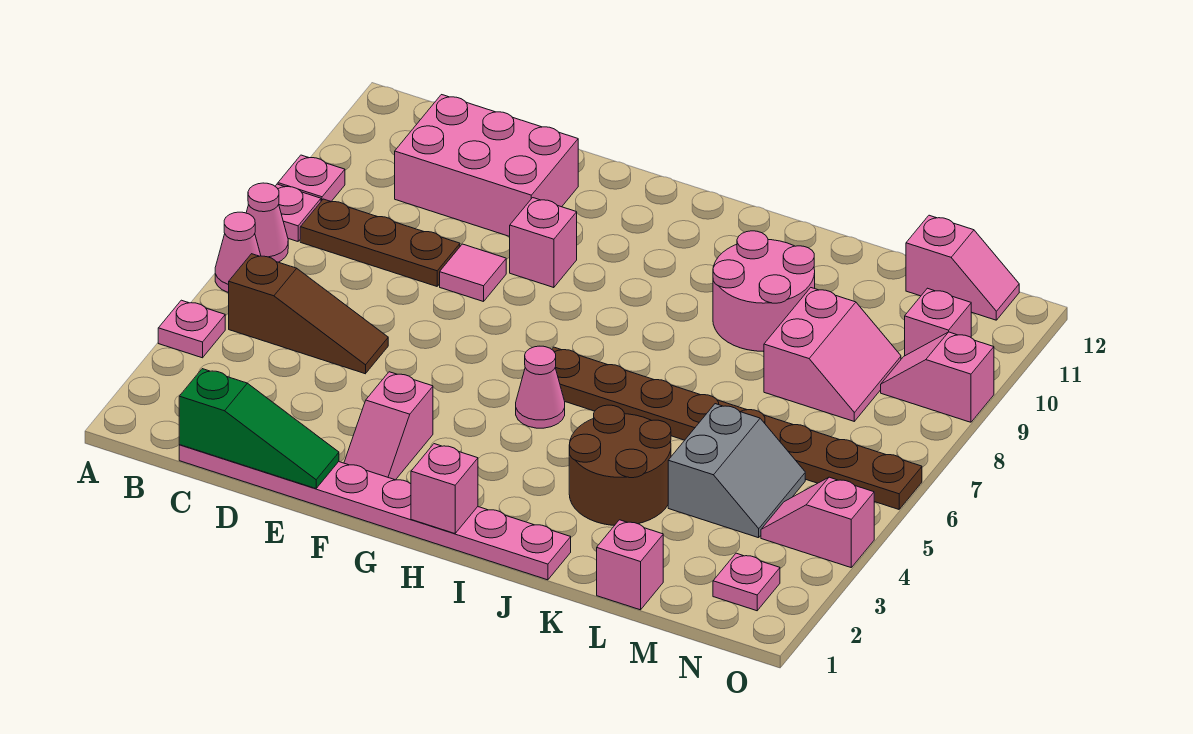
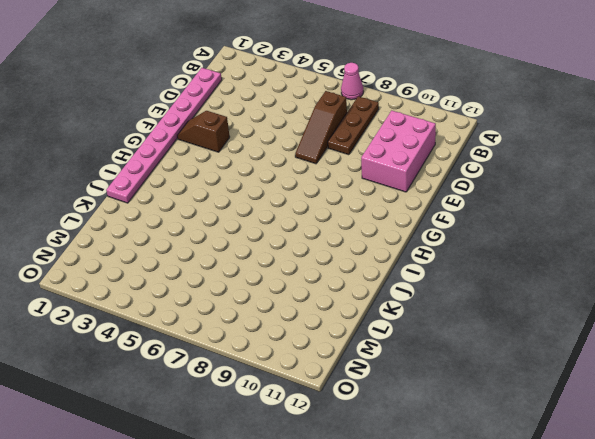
brown 1x3 slope [295,91,347,164] -> brown 1x3 slope moved to [229,254,388,374]
brown 1x2 slope [177,111,230,152] -> pink 1x2 slope [344,372,433,480]
none -> pink 1x1 plate [158,300,225,358]
none -> pink 1x1 cone [215,212,261,293]
none -> pink 1x1 plate [275,184,321,241]

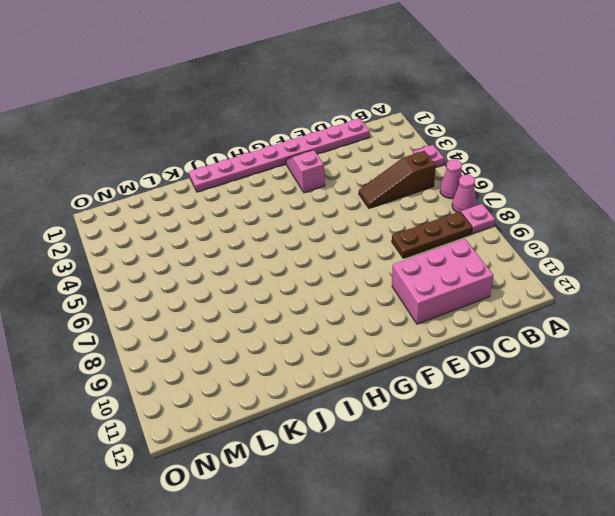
none -> pink 1x1 plate [278,155,345,201]
none -> pink 1x1 tile [440,244,506,302]
none -> pink 1x1 brick [510,198,577,288]

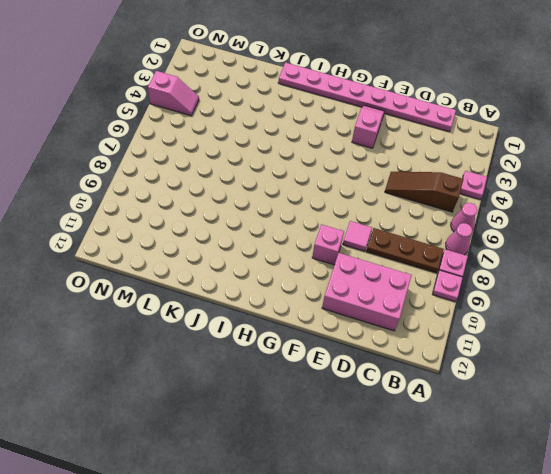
none -> pink 1x1 cone [516,346,565,428]
none -> brown 1x8 plate [552,347,922,509]
none -> brown 2x2 round brick [569,405,671,526]

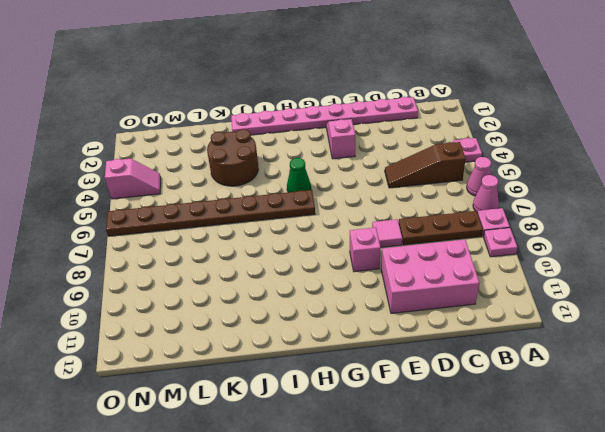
green 1x1 cone [287,158,311,192] -> pink 1x1 cone [516,346,565,428]
none -> pink 2x2 round brick [713,231,815,352]
none -> pink 1x1 brick [597,520,663,610]
none -> grey 2x2 slope [668,404,805,538]

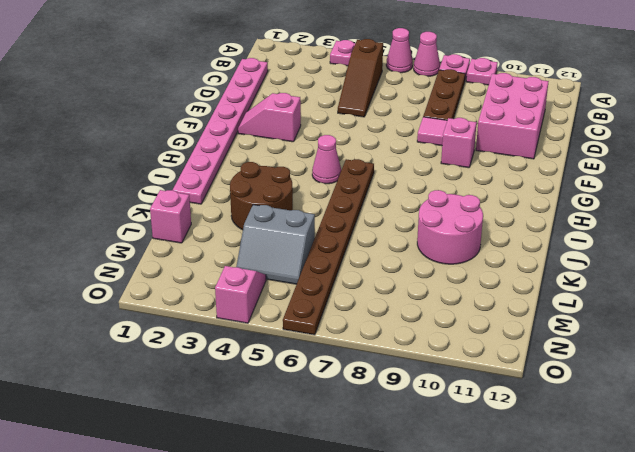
none -> pink 2x2 slope [764,288,901,421]
none -> pink 1x2 slope [906,215,1019,320]
none -> pink 1x1 plate [713,553,780,611]

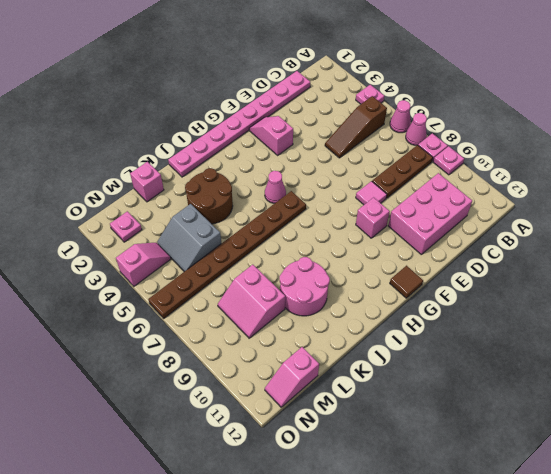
brown 1x1 tile [390,266,423,298] -> none
none -> pink 1x2 slope [881,332,994,422]
none -> pink 1x1 brick [905,288,971,356]
none -> green 1x3 slope [179,369,339,489]

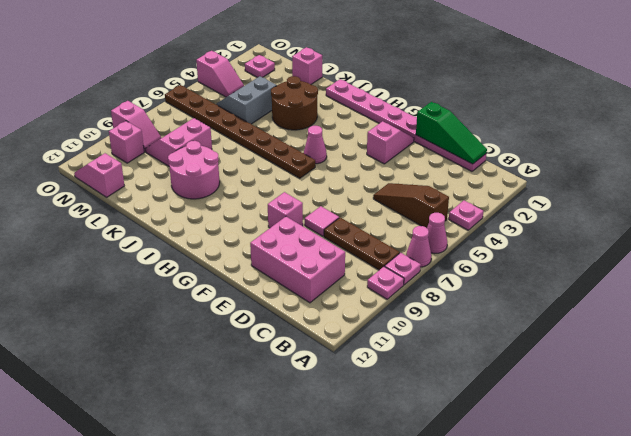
green 1x3 slope [416,102,487,164] -> green 1x3 slope turned to [179,369,339,489]
none -> pink 1x1 brick [411,444,478,533]

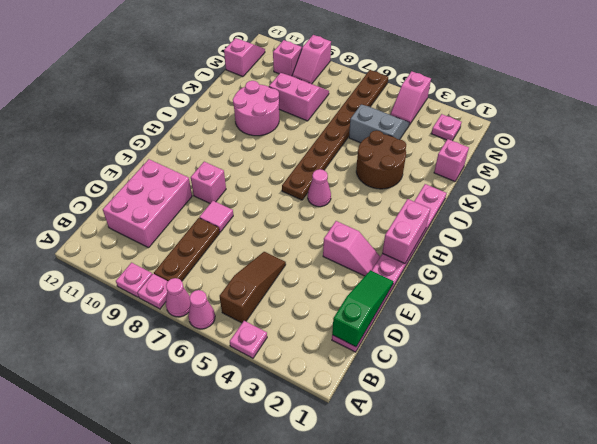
pink 1x2 brick [382,199,430,263] -> pink 1x1 brick [411,444,478,533]

